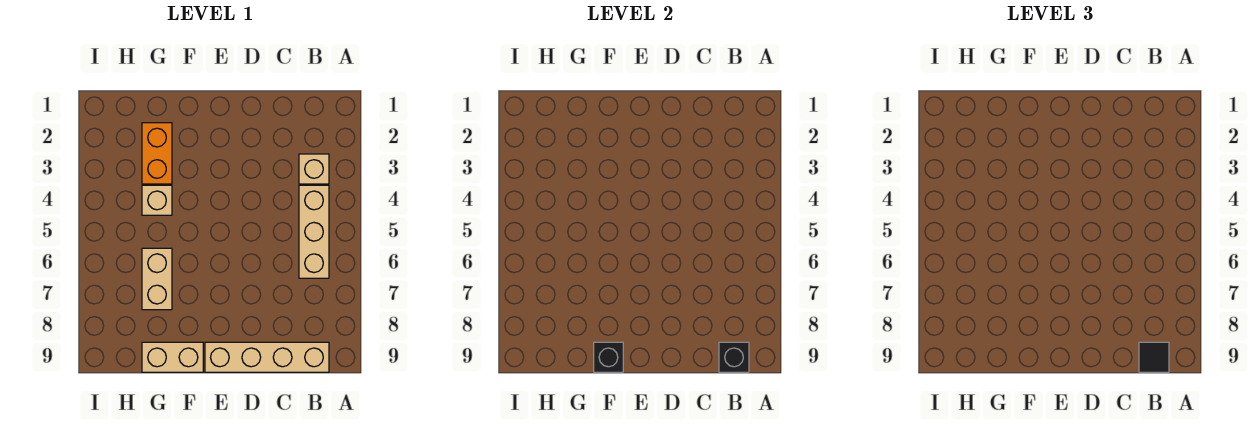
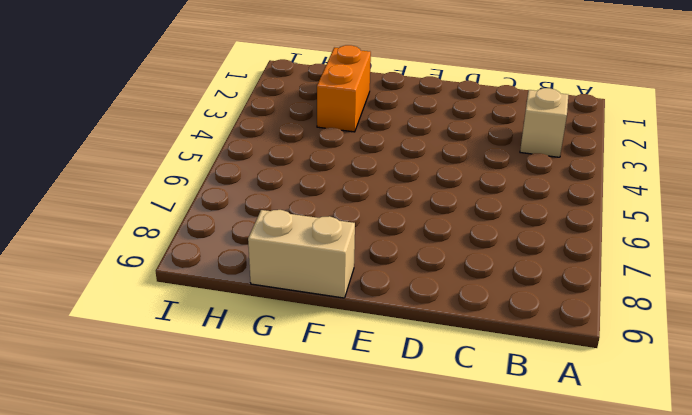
none -> tan 1x3 brick [299,185,329,278]
none -> tan 1x4 brick [205,342,329,372]

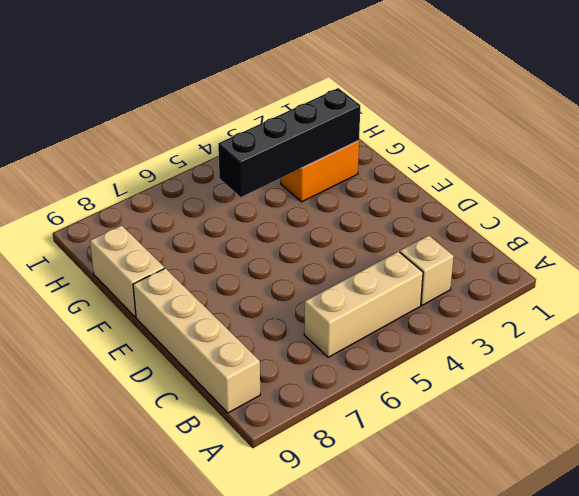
black 1x4 brick [218,88,360,197] -> none
none -> tan 1x1 brick [142,185,172,215]
none -> tan 1x2 brick [142,248,172,310]

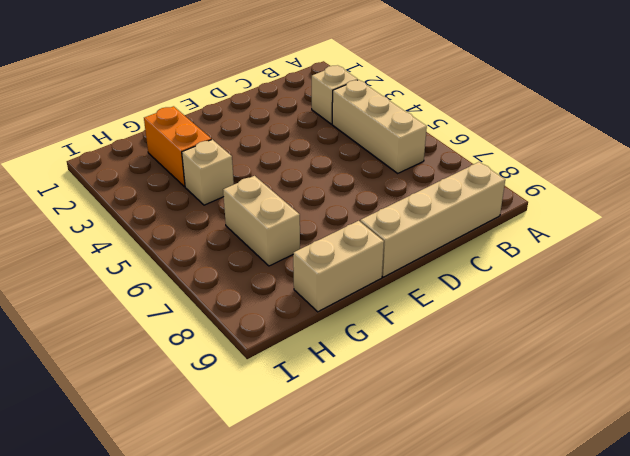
none -> black 1x1 brick [719,342,749,372]
none -> black 1x1 brick [594,342,623,372]

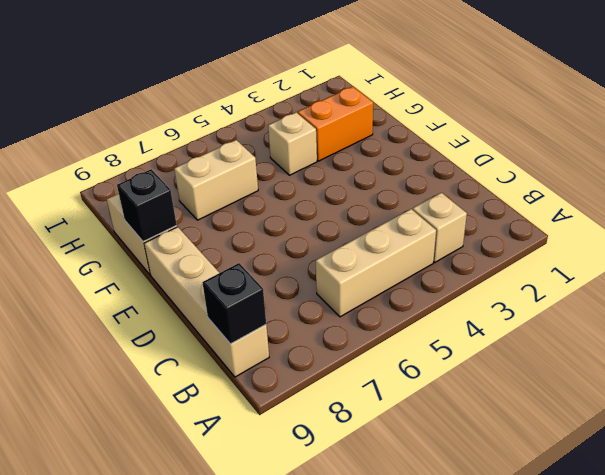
none -> black 1x1 tile [1139,342,1169,372]

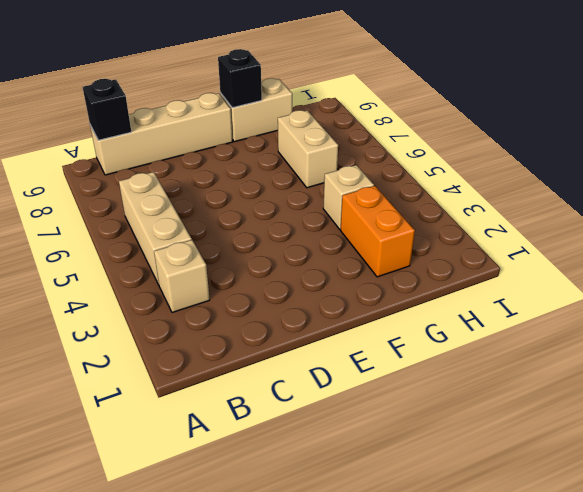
none -> black 1x1 tile [1139,342,1169,372]

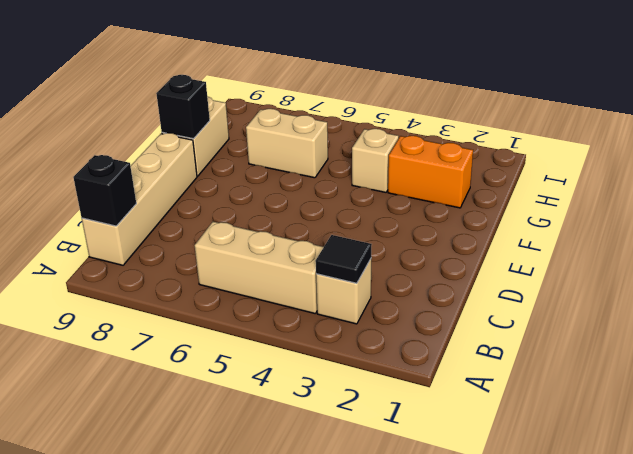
black 1x1 tile [316,235,372,283] -> black 1x1 tile moved to [1139,342,1169,372]

